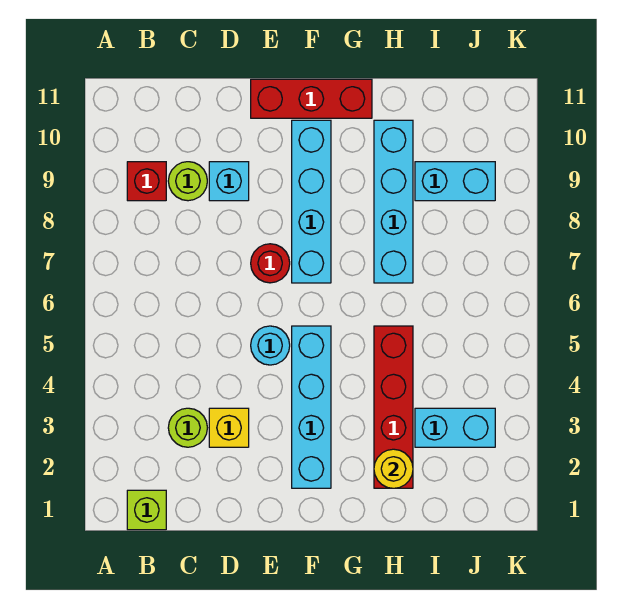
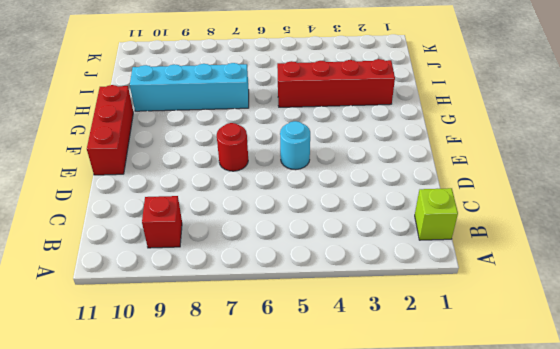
none -> lime 1x1 round brick [168,408,207,447]
none -> lime 1x1 round brick [168,162,207,201]
none -> yellow 1x1 brick [209,408,249,447]

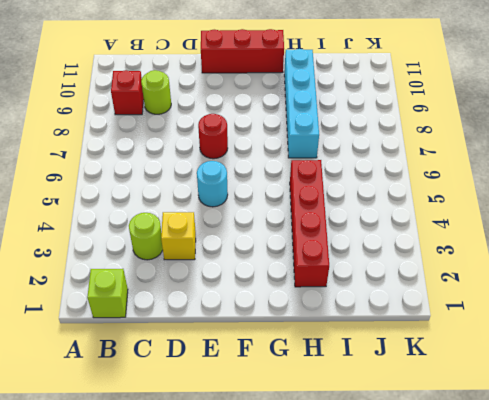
none -> cyan 1x1 brick [209,162,249,201]
none -> cyan 1x4 brick [292,326,331,488]
none -> cyan 1x4 brick [292,120,331,283]

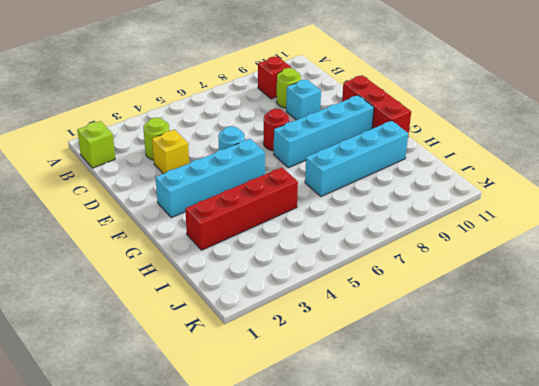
none -> cyan 1x2 brick [415,408,495,447]
none -> cyan 1x2 brick [415,162,495,201]
none -> yellow 1x1 round brick [374,449,413,488]

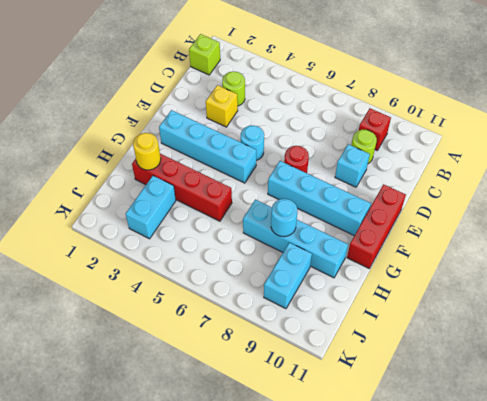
cyan 1x1 round brick [271,199,297,237] -> none

